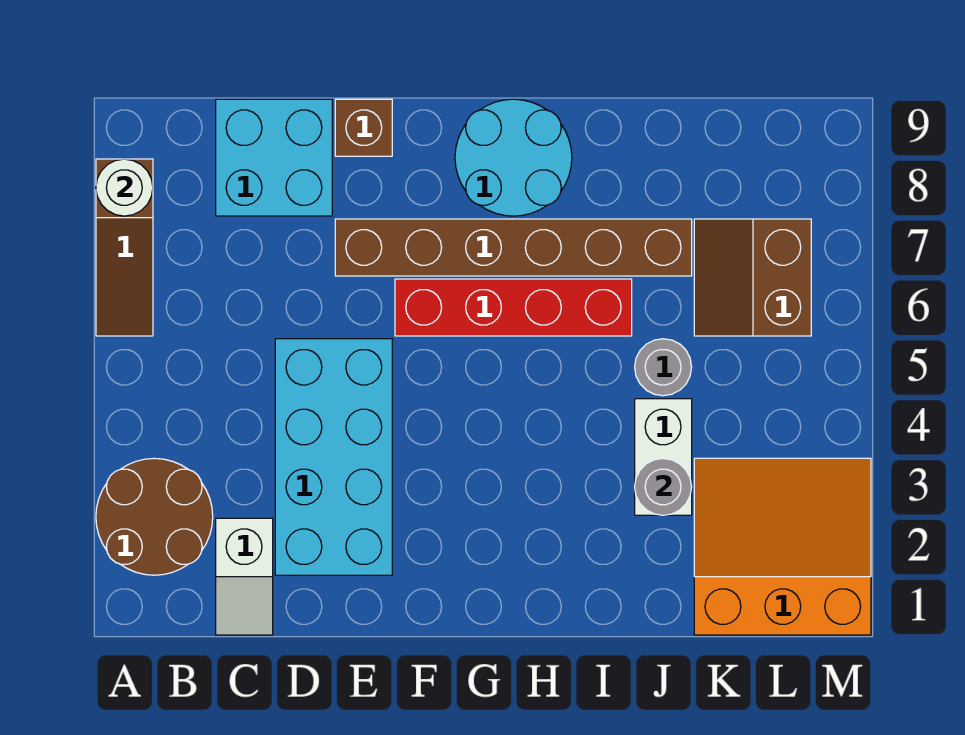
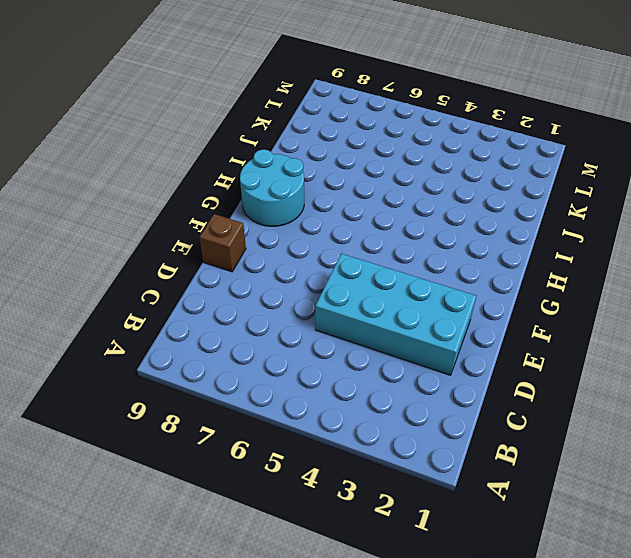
none -> brown 2x2 round brick [96,458,213,575]
none -> brown 1x3 slope [96,159,153,336]
none -> white 1x2 slope [216,518,273,635]

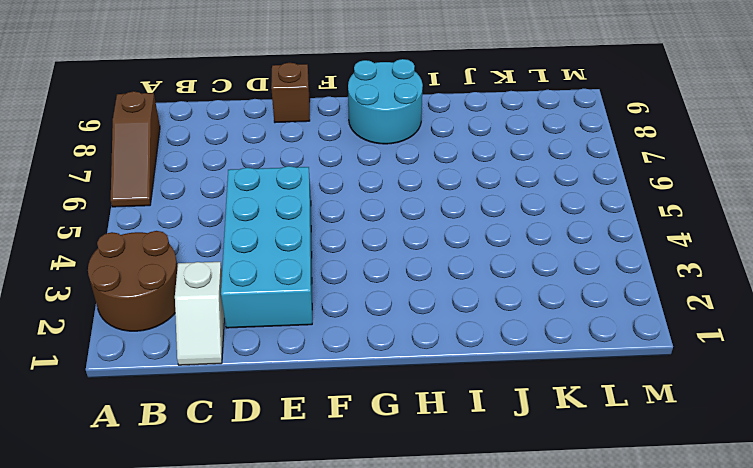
none -> cyan 2x2 brick [216,99,332,216]
none -> brown 1x6 brick [335,219,692,276]
none -> red 1x4 brick [395,279,632,336]

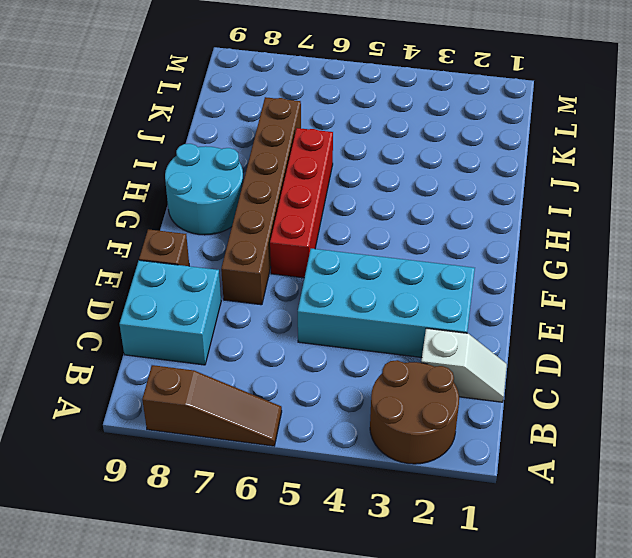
none -> white 1x2 brick [635,399,692,515]
none -> grey 1x1 round brick [635,339,692,396]
none -> orange 3x3 slope [694,458,871,635]

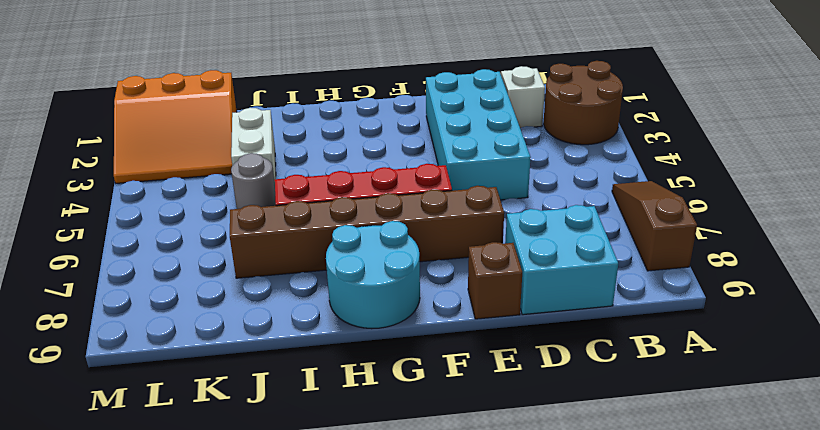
none -> brown 2x2 slope [694,219,811,336]
none -> white 1x1 round brick [96,159,153,216]
none -> grey 1x1 round brick [635,459,692,515]

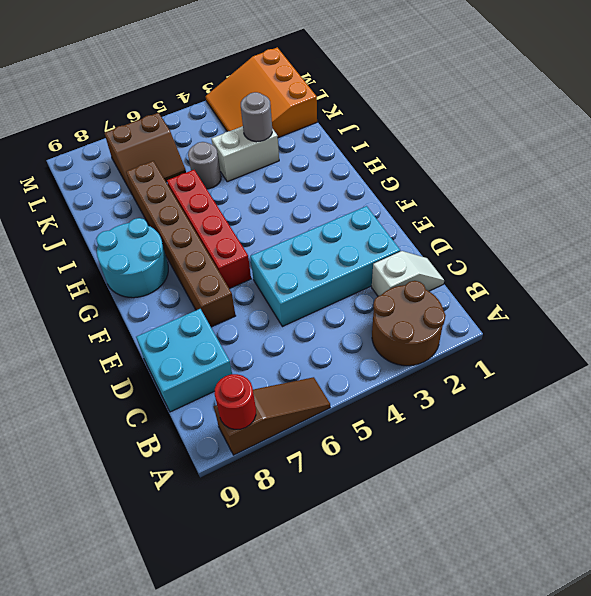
red 1x1 round brick [214,374,256,429] -> white 1x1 round brick [96,159,153,216]
none -> brown 1x1 brick [335,99,392,156]

